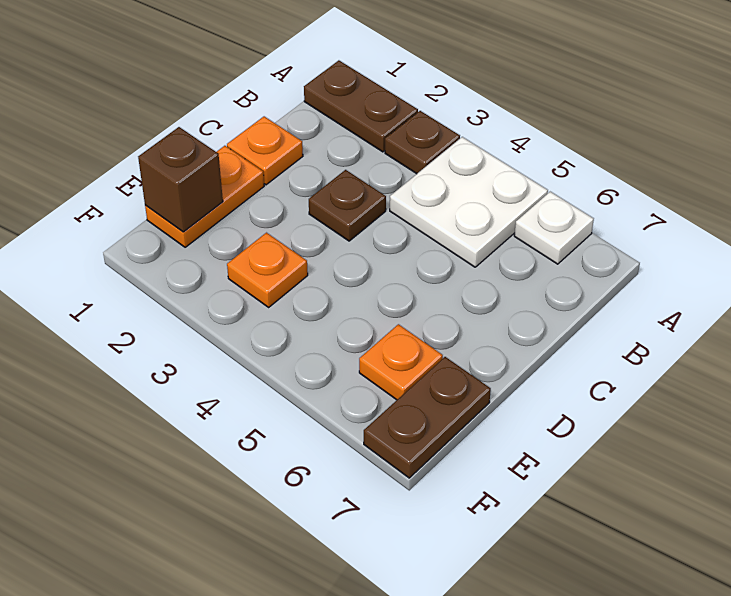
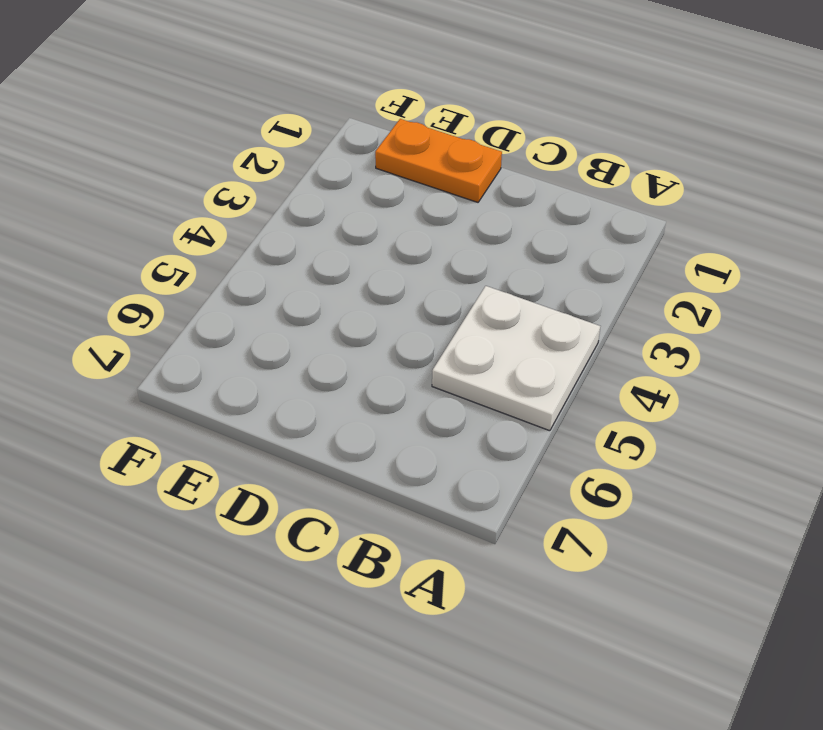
none -> brown 1x2 plate [304,60,418,152]
none -> brown 1x1 plate [385,111,460,174]

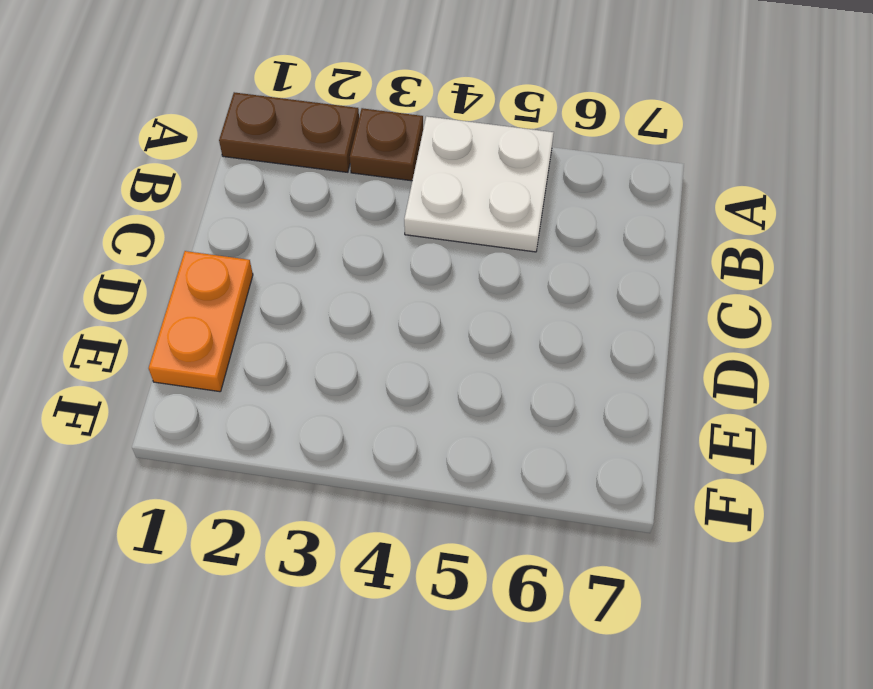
none -> white 1x1 plate [514,192,594,264]
none -> orange 1x1 plate [227,116,303,185]

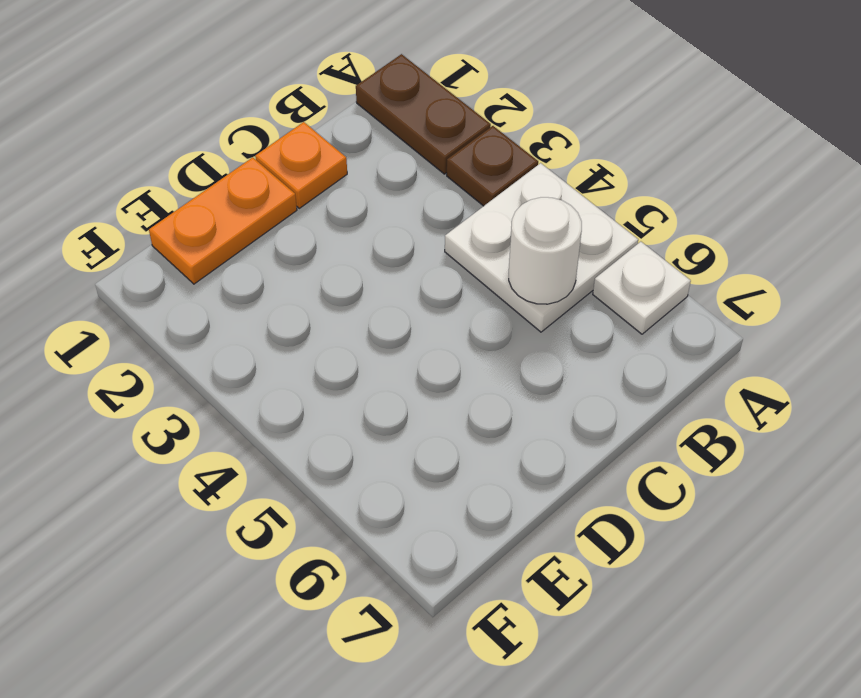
white 1x1 round brick [509,197,582,304] -> none
none -> brown 1x1 plate [309,170,386,241]
none -> orange 1x1 plate [227,233,308,307]

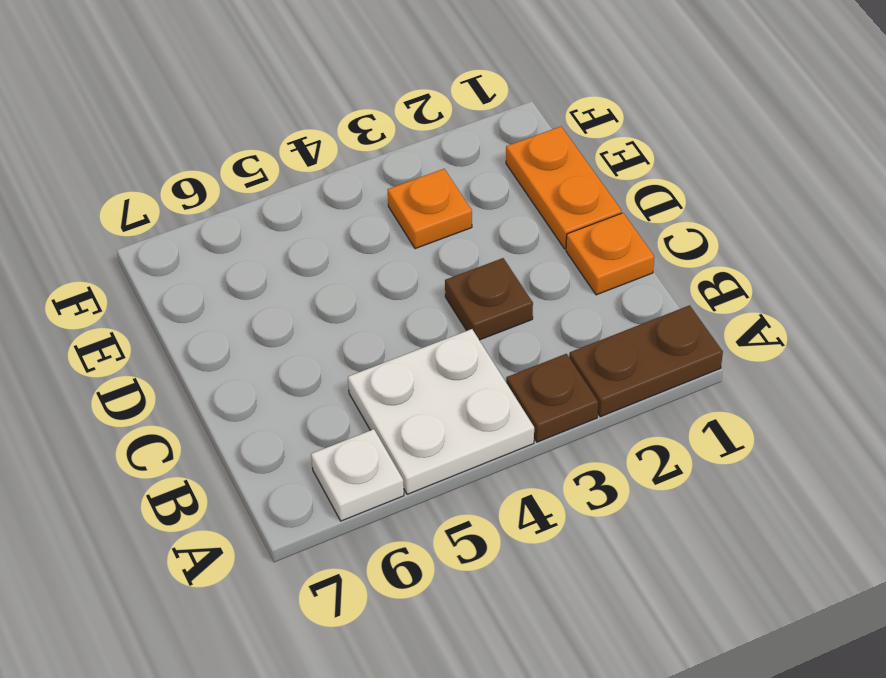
none -> orange 1x1 plate [359,324,443,400]
none -> brown 1x2 plate [364,357,491,478]

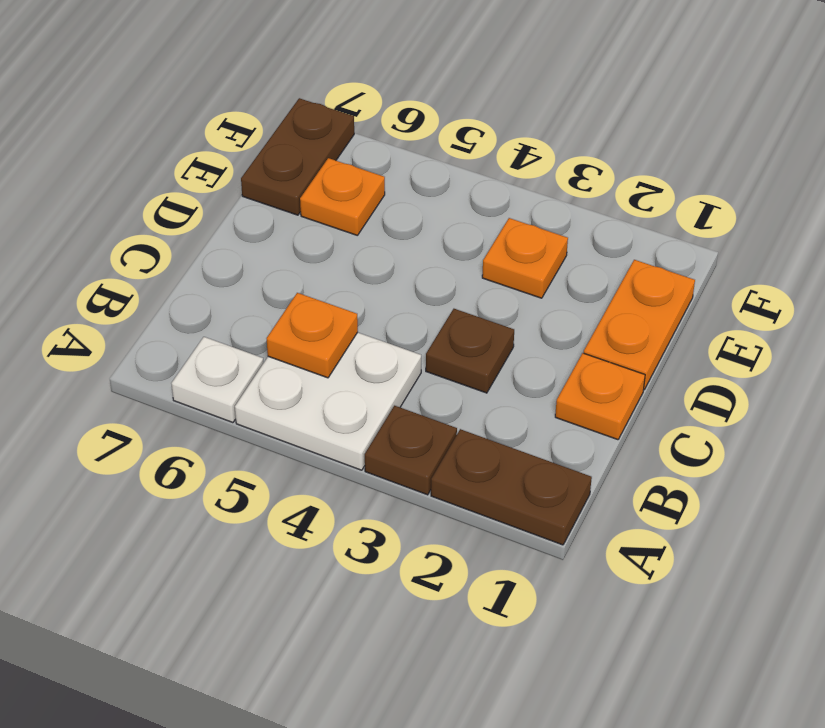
orange 1x1 plate [267,293,358,378] -> none
none -> brown 1x1 brick [138,127,223,232]

